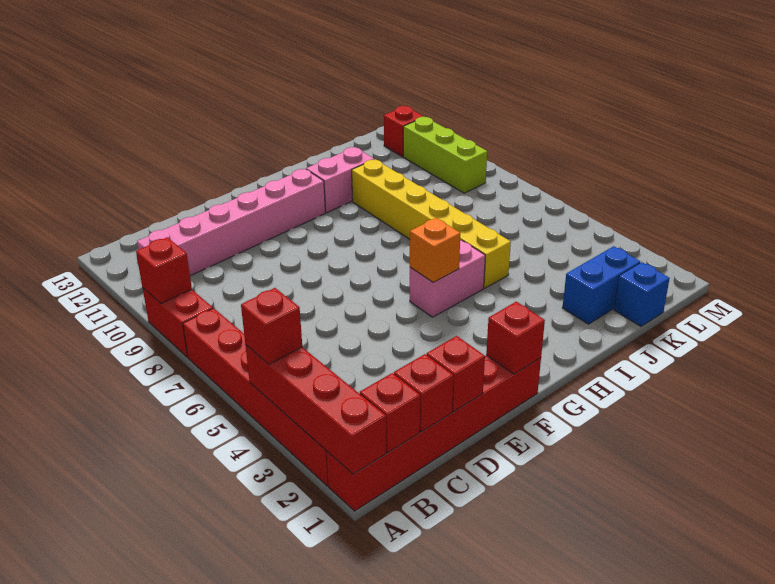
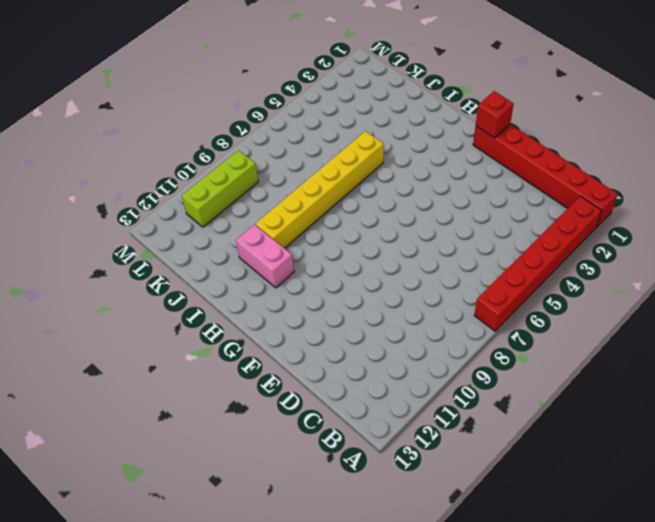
none -> red 1x2 brick [143,288,213,357]
none -> pink 1x6 brick [137,169,325,276]
none -> pink 1x2 brick [410,240,485,317]

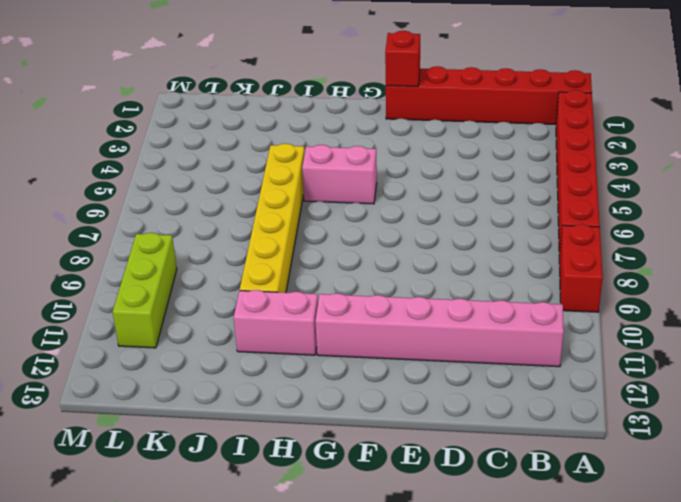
none -> blue 1x2 brick [562,246,640,324]
none -> blue 1x1 brick [614,262,670,326]
none -> red 1x1 brick [384,106,424,157]

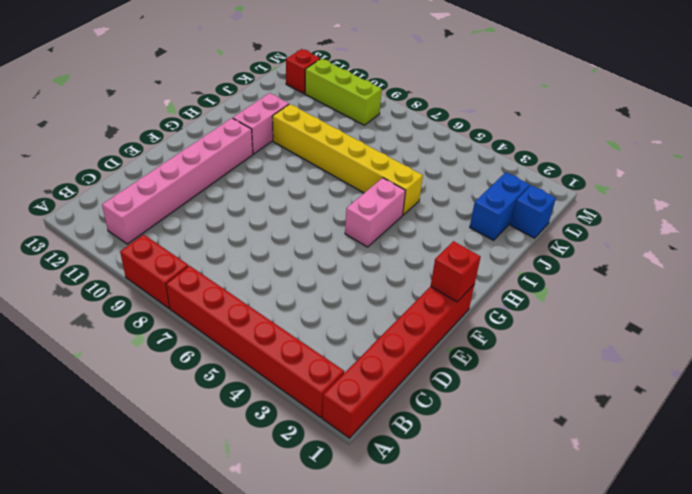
none -> red 1x4 brick [245,345,386,474]
none -> red 1x1 brick [136,237,192,304]
none -> red 1x1 brick [360,373,420,453]

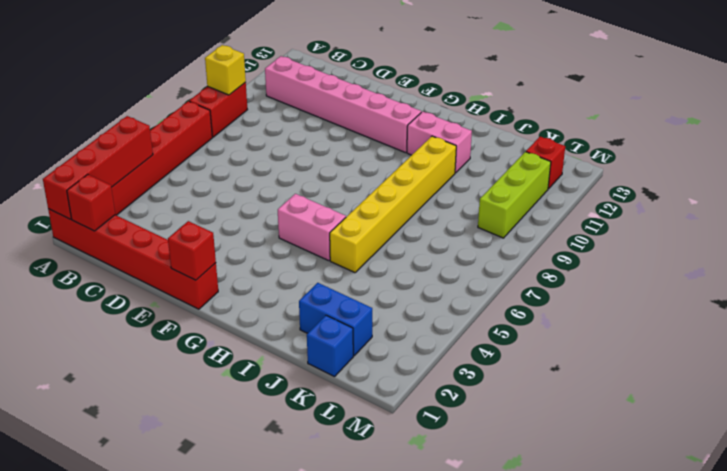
yellow 1x1 brick [205,45,246,95] -> red 1x1 brick [136,237,192,304]
none -> red 1x1 brick [394,354,453,432]
none -> red 1x1 brick [427,336,485,412]
none -> orange 1x1 brick [410,218,460,282]

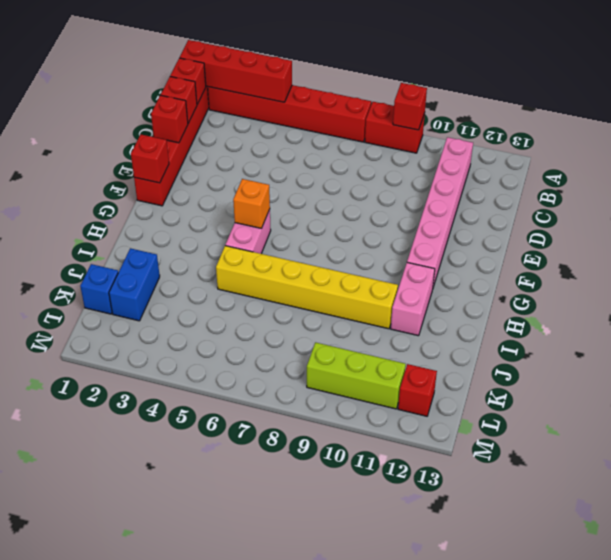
none -> red 1x1 brick [241,288,302,364]

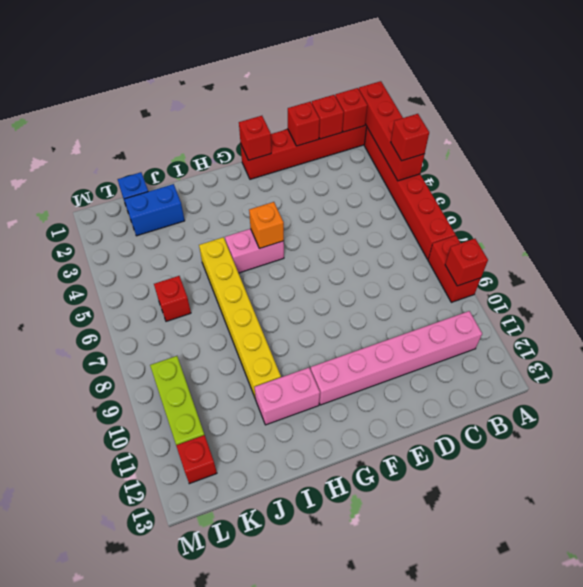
red 1x1 brick [154,276,191,321] -> none

